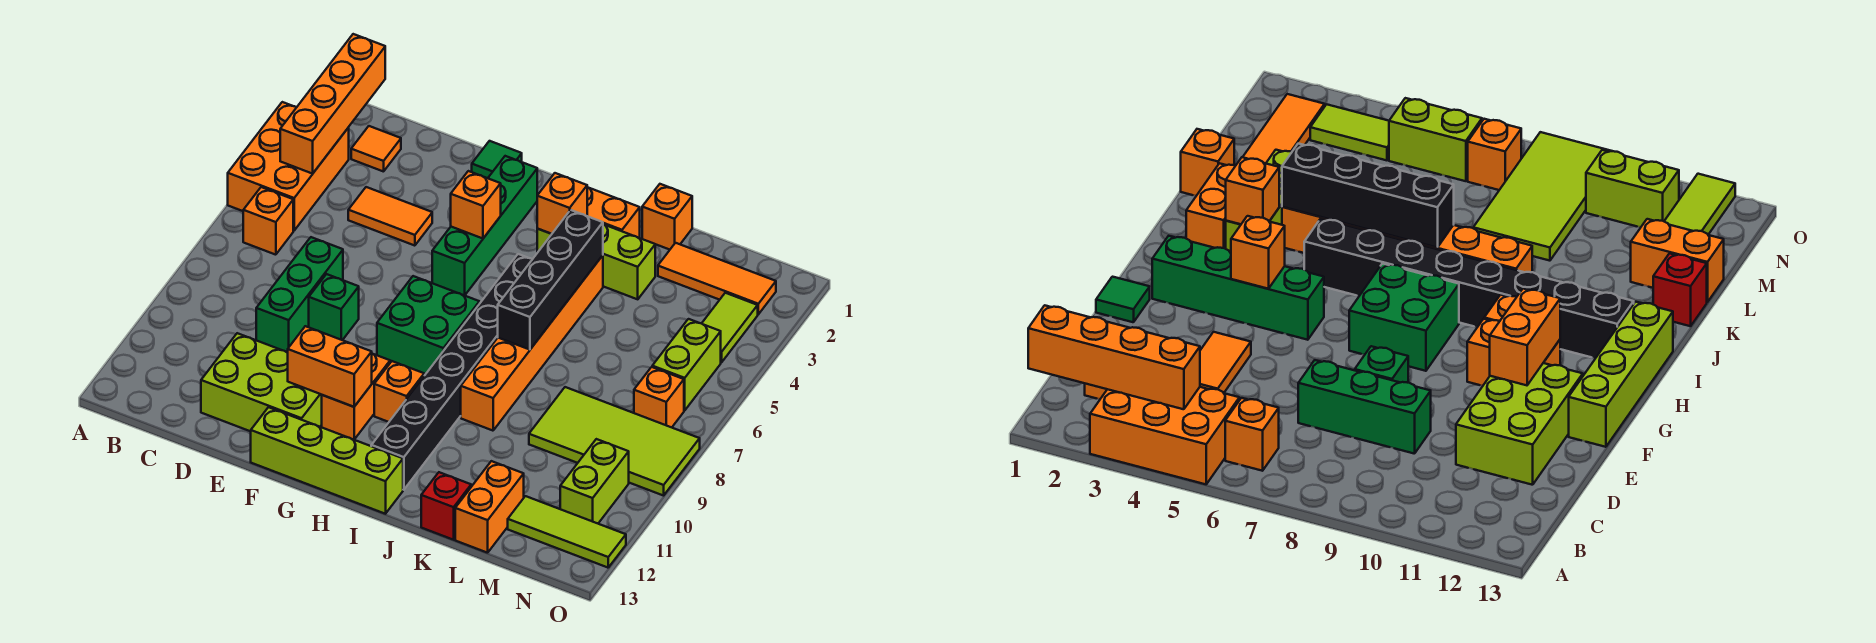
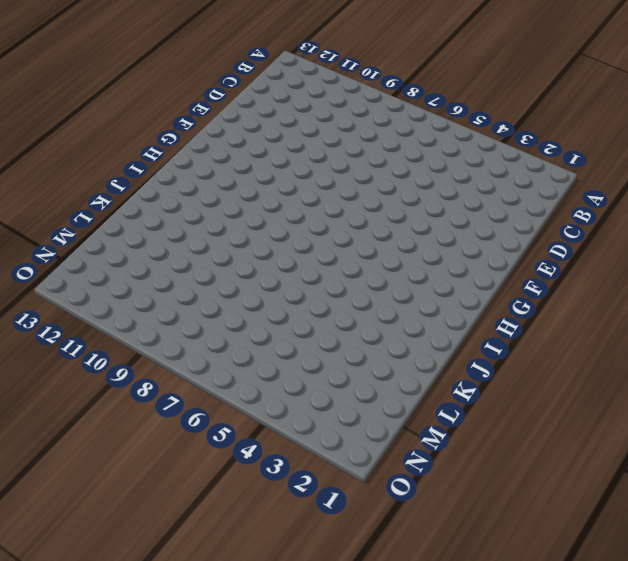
none -> orange 2x3 brick [228,102,349,230]
none -> orange 1x1 brick [243,187,293,255]
none -> orange 1x1 tile [351,126,401,172]
none -> orange 1x2 tile [348,187,432,246]

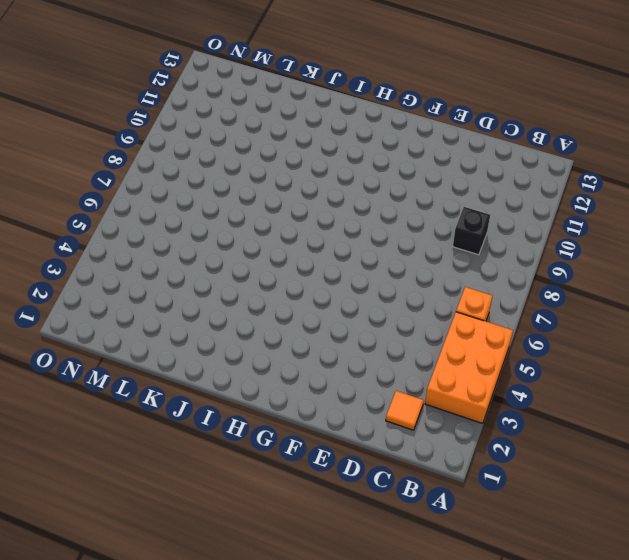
black 1x1 brick [453,207,490,255] -> none
none -> orange 1x2 tile [348,187,432,246]
none -> green 1x3 brick [256,237,343,352]
none -> lime 2x3 brick [201,333,322,431]
none -> green 1x1 brick [309,274,359,340]

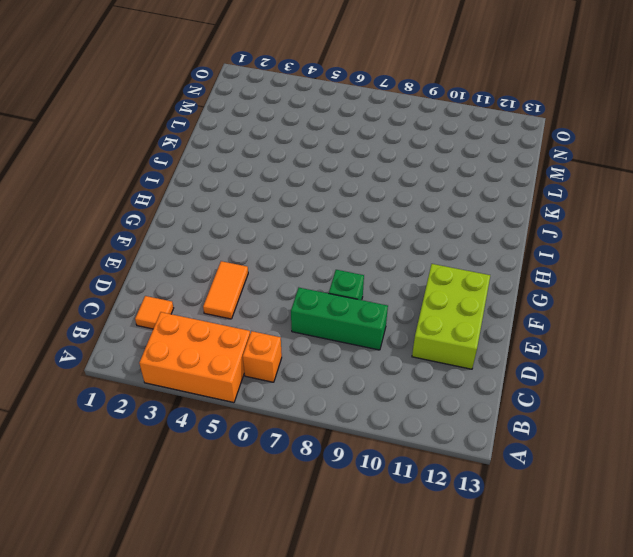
none -> green 1x1 tile [472,141,522,178]
none -> lime 1x4 brick [251,407,403,514]
none -> green 1x4 brick [432,156,537,295]
none -> green 2x2 brick [377,276,479,374]

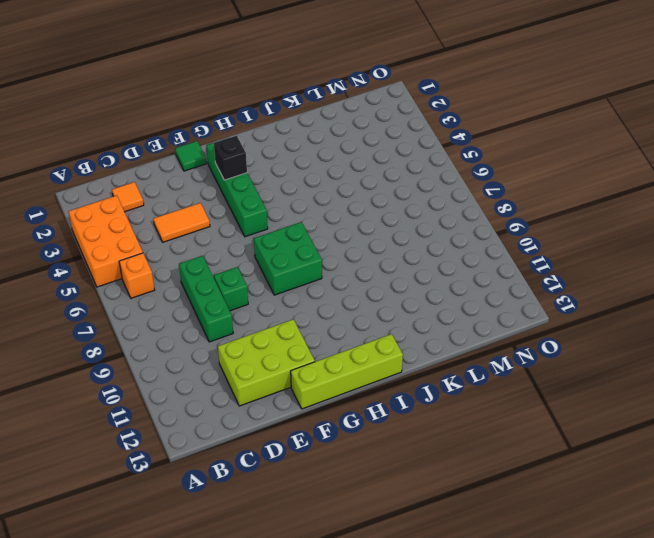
black 1x1 brick [214,135,247,180] -> none
none -> orange 1x2 brick [322,354,390,440]
none -> orange 1x1 brick [374,361,424,422]
none -> orange 1x2 brick [587,187,640,238]
none -> lime 1x3 brick [537,224,655,299]

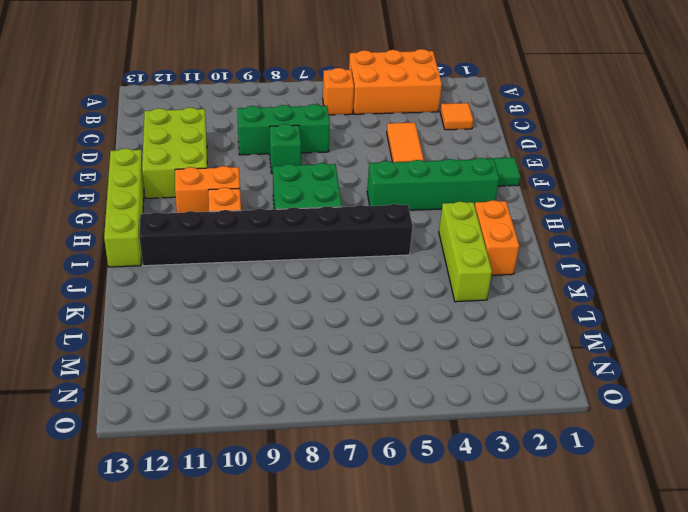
none -> orange 1x6 brick [461,255,603,431]
none -> orange 1x1 brick [642,184,692,250]
none -> red 1x1 brick [421,472,471,540]
none -> orange 1x3 tile [658,243,776,314]

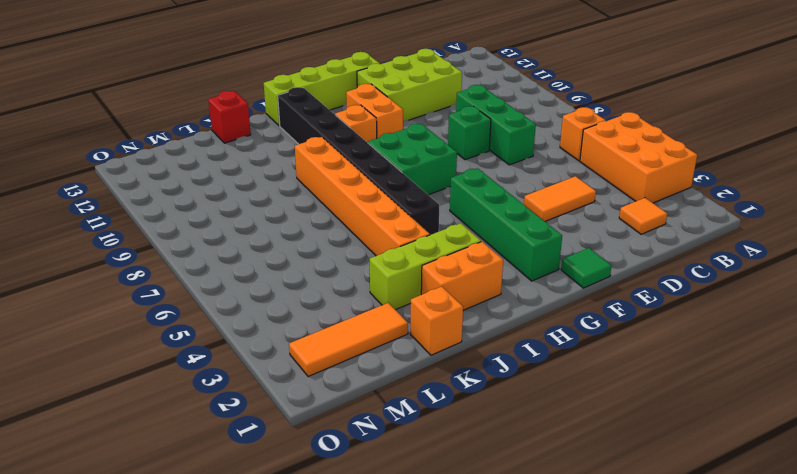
none -> lime 2x4 tile [529,387,700,496]
none -> orange 1x2 brick [455,461,524,553]
none -> lime 1x3 tile [508,496,626,568]
none -> lime 1x2 tile [702,293,758,362]

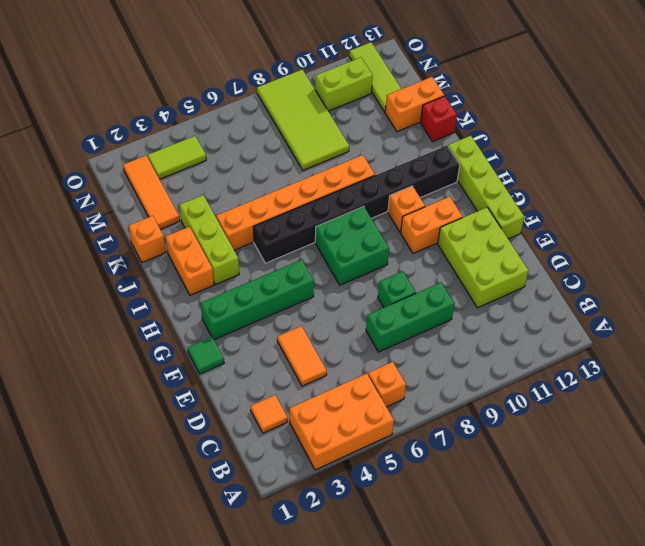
none -> lime 1x2 brick [652,319,721,410]
none -> orange 1x1 brick [634,367,684,427]
none -> orange 1x4 brick [280,34,385,174]
none -> orange 1x2 brick [288,326,372,407]

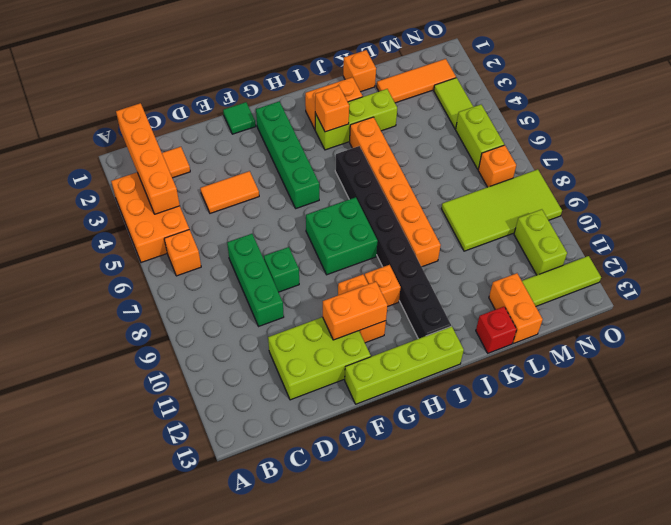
none -> orange 1x1 brick [451,171,501,239]
none -> black 1x4 brick [498,210,603,350]

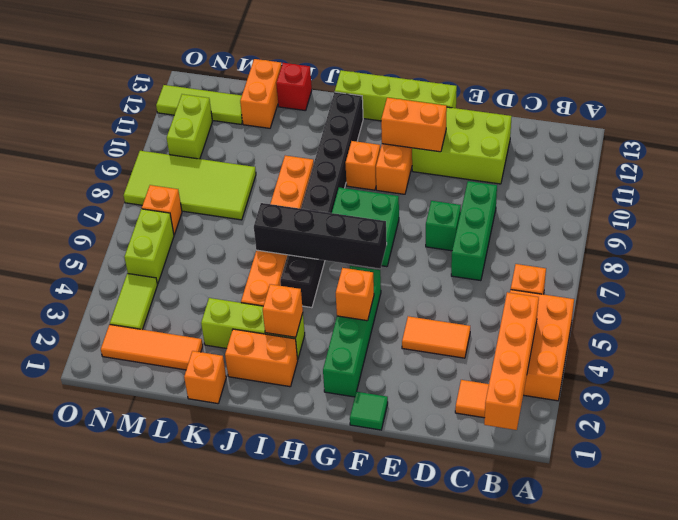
black 1x4 brick [254,203,387,269] -> black 1x4 brick turned to [498,210,603,350]

